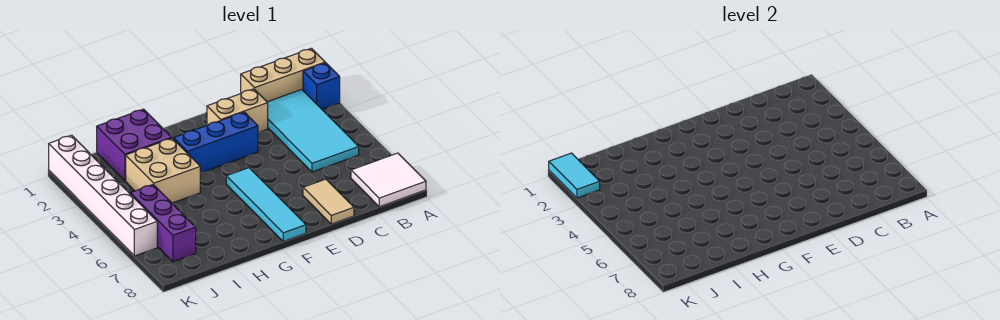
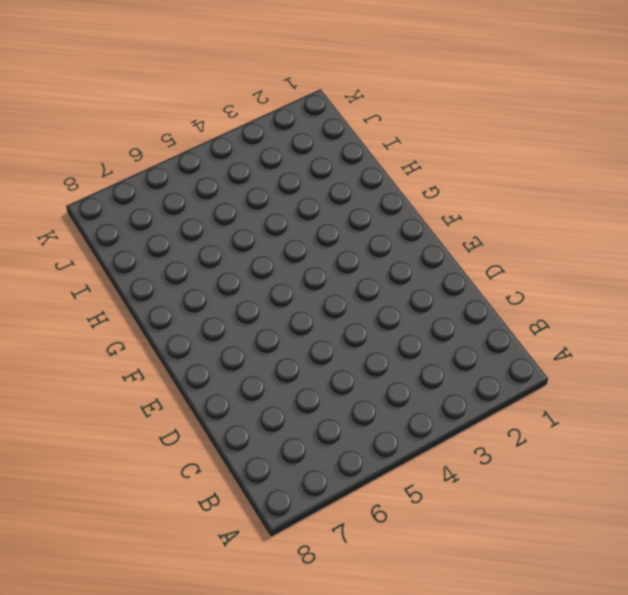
none -> tan 1x3 brick [241,48,325,102]
none -> blue 1x1 brick [303,63,340,109]
none -> white 2x2 tile [351,153,426,207]

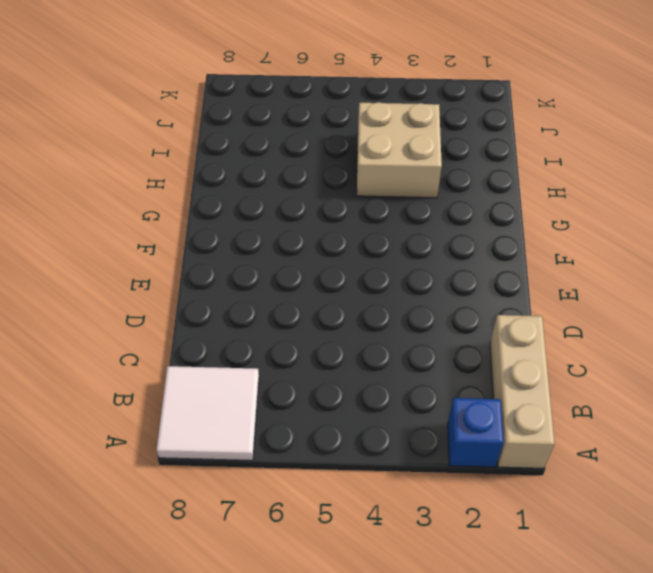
none -> cyan 2x4 tile [267,89,359,172]
none -> tan 1x2 brick [207,89,268,133]
none -> tan 1x2 tile [303,179,354,224]

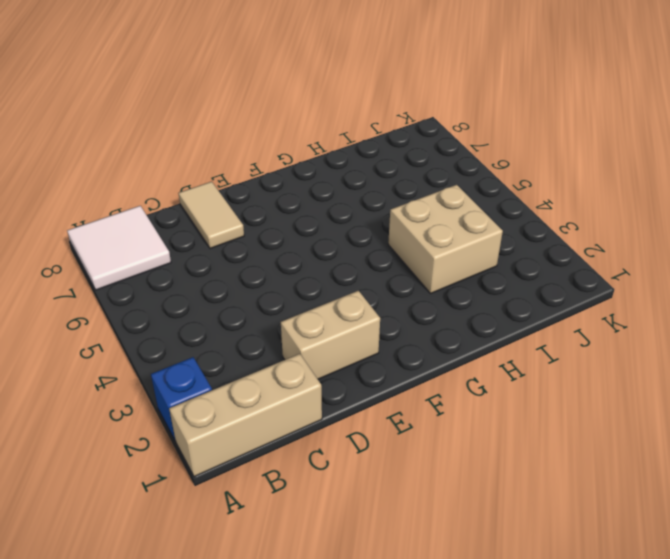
none -> cyan 2x4 tile [267,89,359,172]
none -> blue 1x3 brick [174,112,258,173]
none -> cyan 1x4 tile [226,168,306,241]

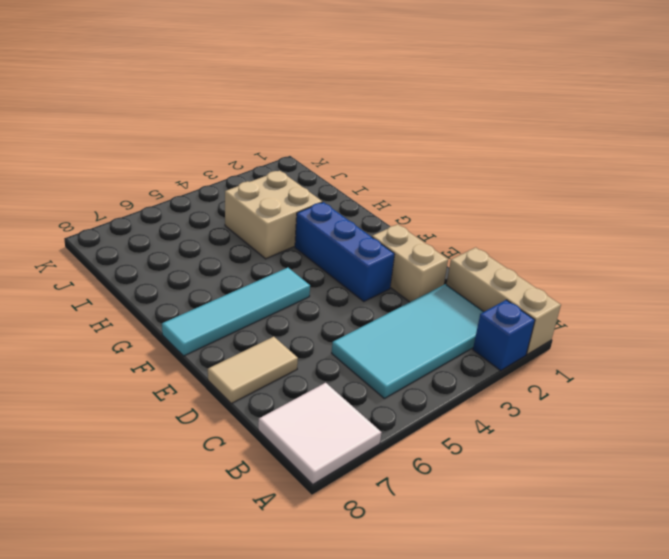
none -> purple 2x2 brick [97,109,171,181]
none -> purple 1x3 brick [130,185,196,262]
none -> white 1x6 brick [49,135,157,256]

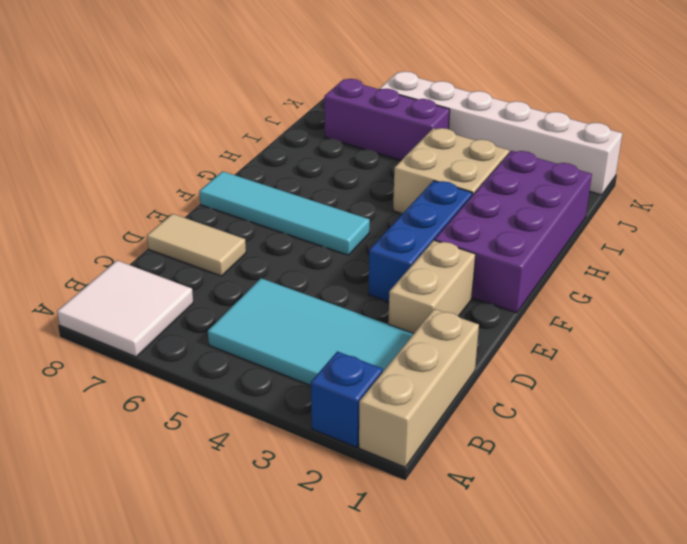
purple 2x4 brick [435,151,592,313] -> purple 2x2 brick [97,109,171,181]
none -> cyan 1x2 tile [549,153,600,198]

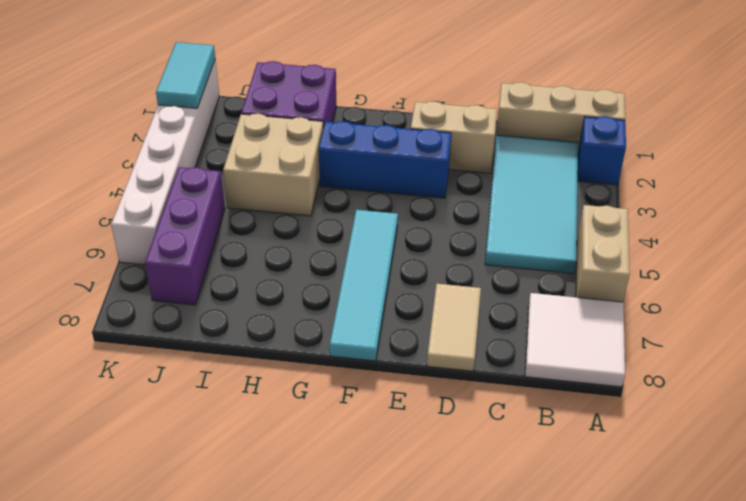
tan 1x2 brick [576,205,630,302] -> none

